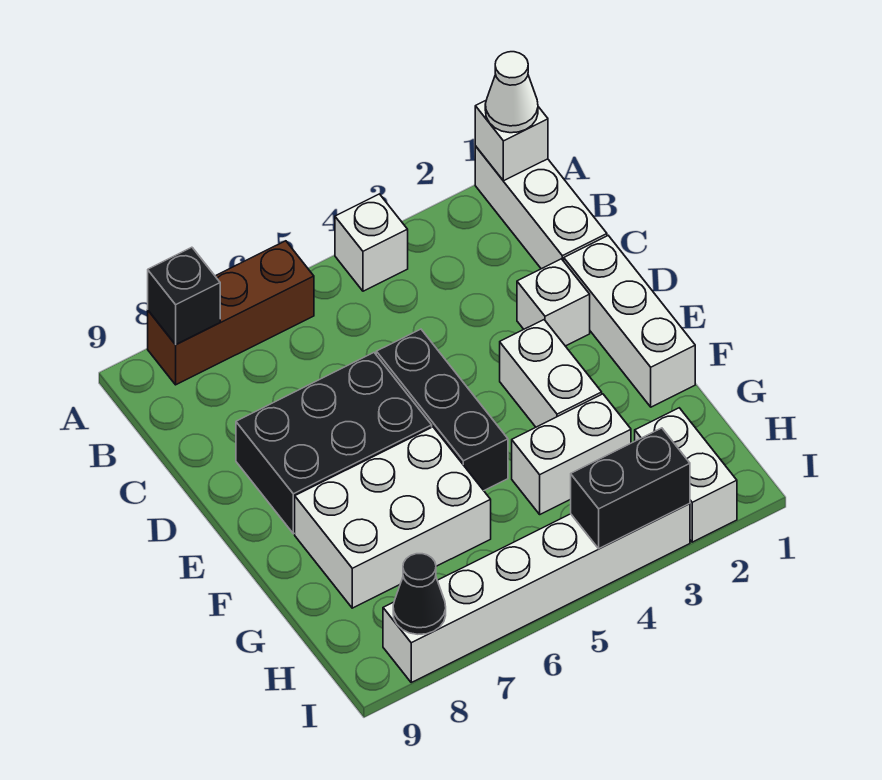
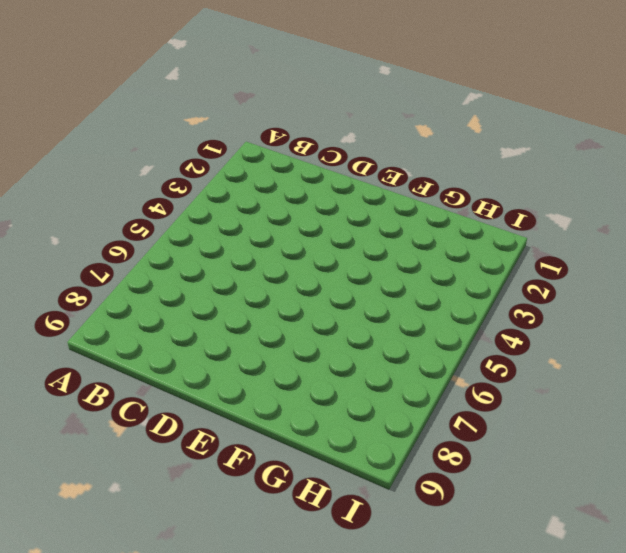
none -> white 1x3 brick [475,146,607,269]
none -> white 1x1 brick [335,194,408,291]
none -> brown 1x3 brick [148,241,314,385]

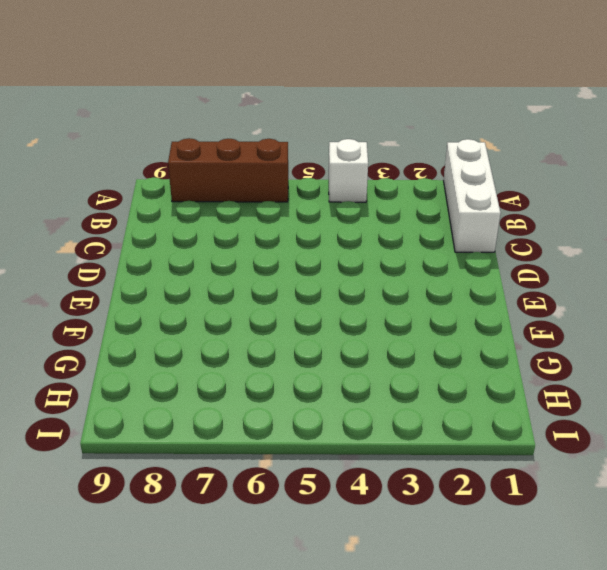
none -> white 1x3 brick [564,236,695,407]
none -> white 1x1 brick [517,259,590,346]
none -> black 1x3 brick [376,329,508,490]

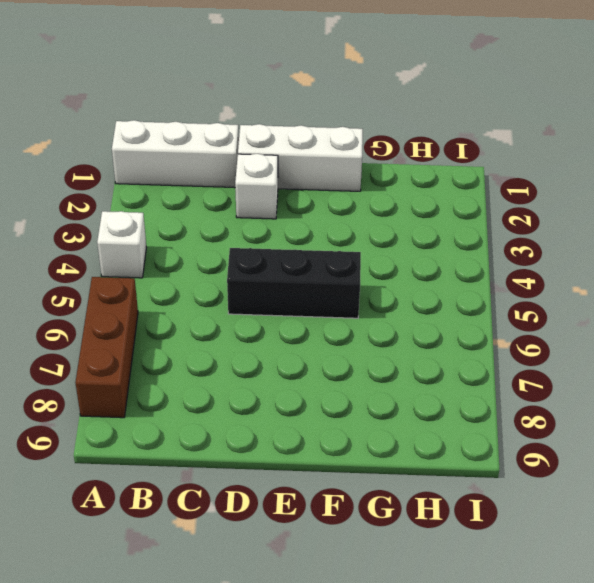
none -> black 2x3 brick [236,353,432,534]
none -> white 1x2 brick [500,320,602,427]
none -> white 2x3 brick [295,427,491,608]

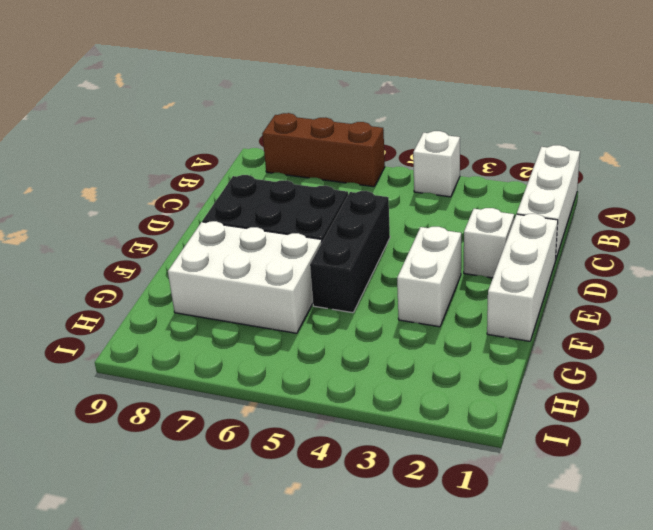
none -> white 1x2 brick [512,394,631,514]
none -> white 1x2 brick [635,408,737,542]
none -> white 1x6 brick [383,503,690,682]

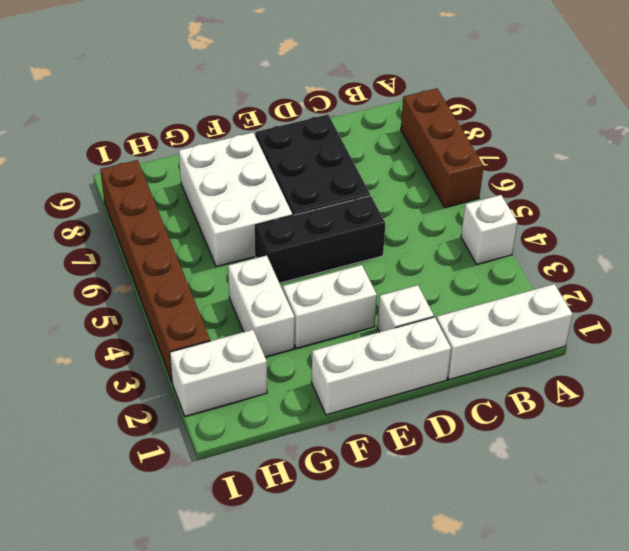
brown 1x6 brick [100,160,210,381] -> white 1x6 brick [383,503,690,682]
none -> white 1x1 brick [475,101,548,181]
none -> black 1x1 brick [148,247,220,345]
none -> black 1x2 brick [571,428,690,549]

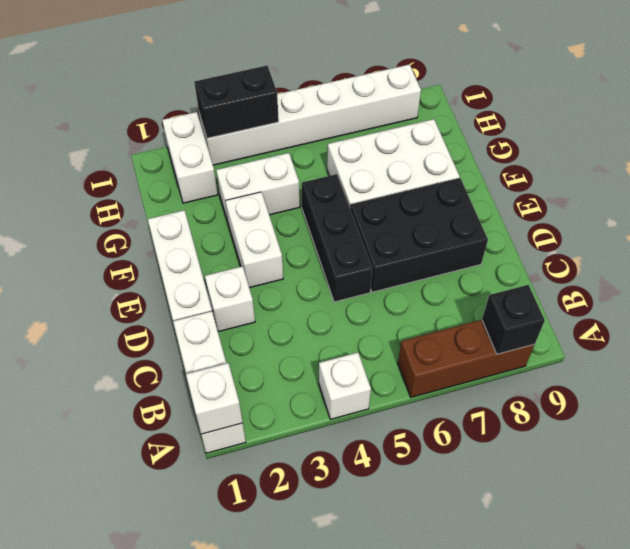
none -> black 1x1 cone [393,554,446,634]
none -> white 1x1 cone [485,52,538,133]

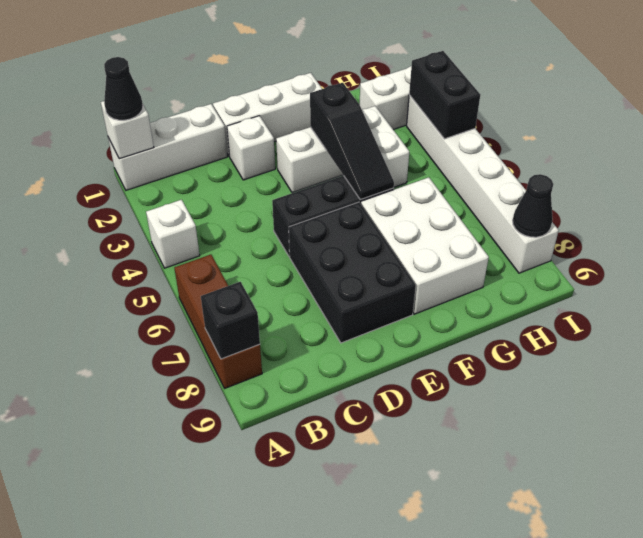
black 1x1 cone [104,57,143,120] -> white 1x1 cone [485,52,538,133]
black 1x3 slope [310,83,394,200] -> none

